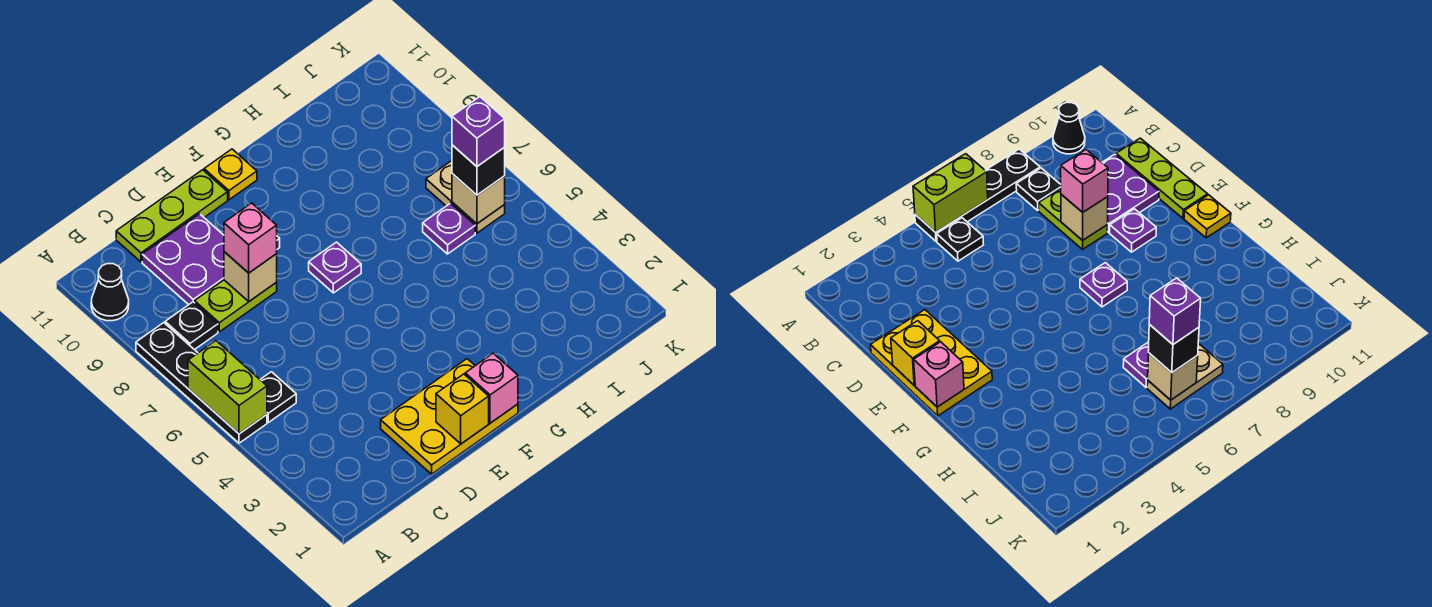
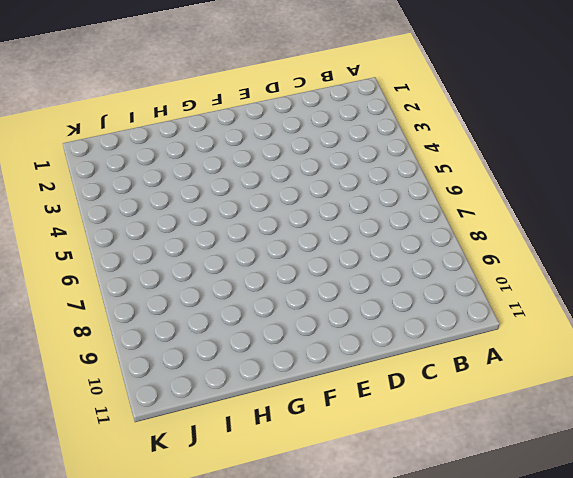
none -> black 1x4 plate [136,323,267,443]
none -> black 1x1 cone [91,264,129,321]
none -> black 1x1 plate [260,372,296,422]

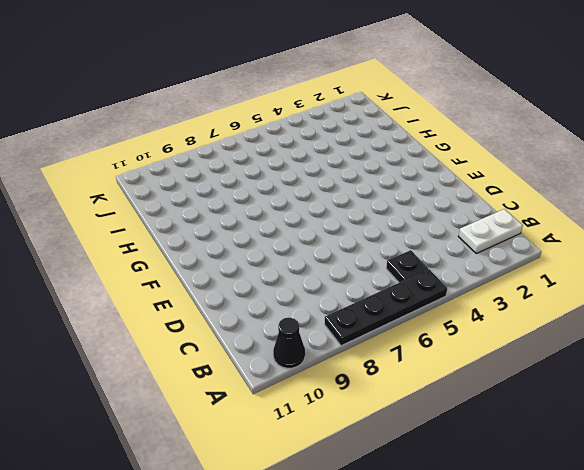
white 1x2 plate [458,209,523,253] -> none
none -> black 1x1 plate [165,302,218,350]
none -> lime 1x2 plate [195,280,277,332]
none -> purple 2x2 plate [142,214,224,305]

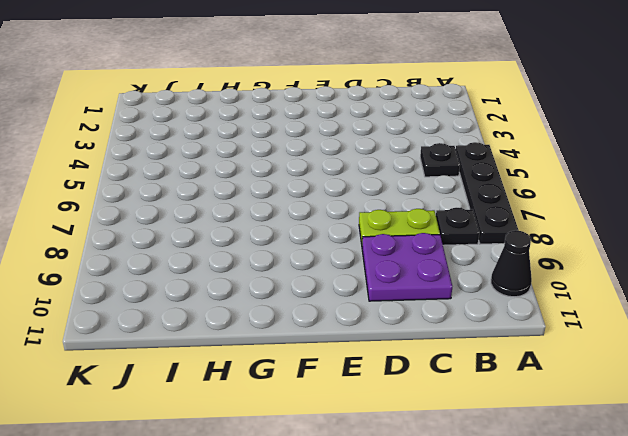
none -> lime 1x3 plate [116,170,228,262]
none -> yellow 2x3 plate [381,359,518,474]
none -> purple 1x1 plate [1110,209,1156,252]

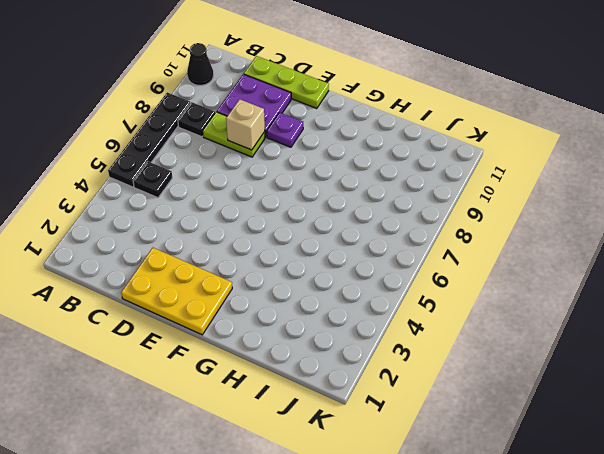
none -> purple 1x1 plate [309,242,361,293]
none -> yellow 1x1 plate [204,149,257,200]
none -> purple 1x1 plate [423,203,475,254]

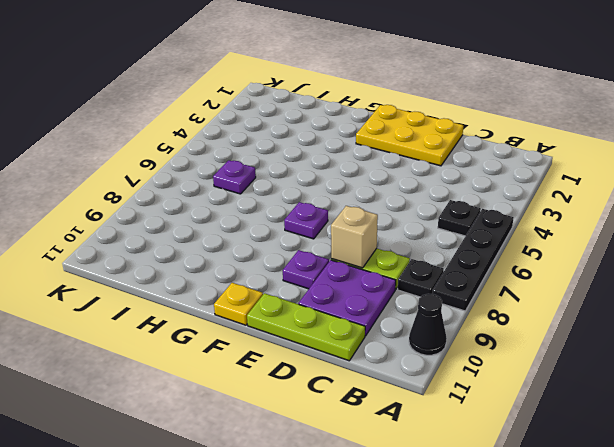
none -> tan 1x2 plate [426,161,505,233]
none -> lime 1x2 brick [188,341,267,434]
none -> yellow 1x1 brick [436,374,489,444]

